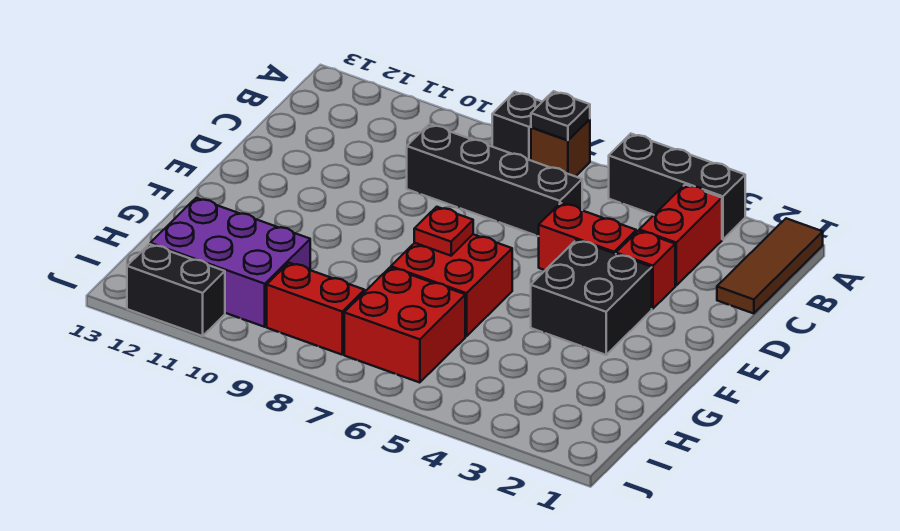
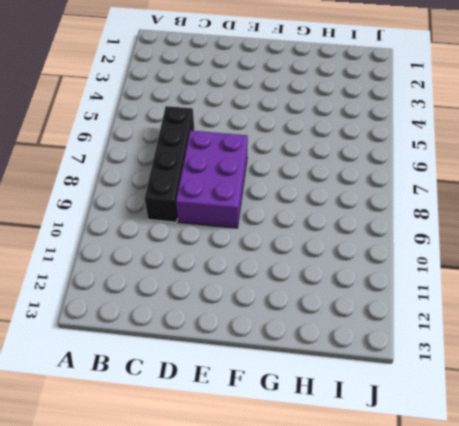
purple 2x3 brick [176,130,248,228] -> purple 2x3 brick moved to [150,198,310,327]
none -> brown 1x3 tile [717,218,823,314]
none -> black 1x3 brick [609,134,745,240]
none -> brown 1x1 brick [531,119,590,177]

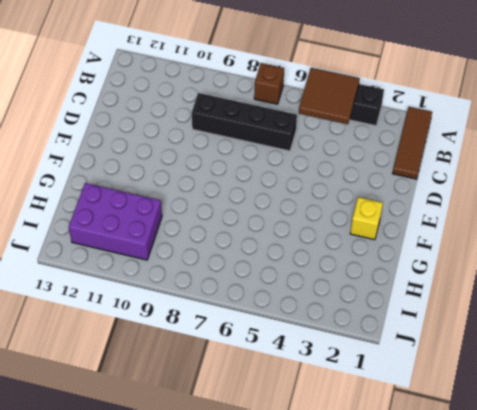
brown 2x2 tile [299,68,360,124] -> none
yellow 1x1 brick [350,197,383,240] -> none
none -> black 1x1 brick [492,92,542,160]
none -> red 1x2 brick [639,185,722,286]
none -> red 1x1 brick [616,231,675,309]

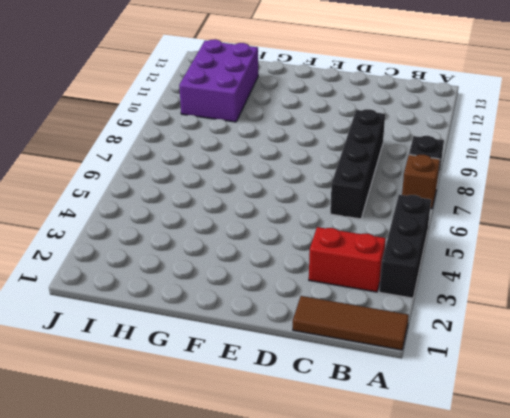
none -> red 1x1 brick [616,231,675,309]
none -> red 1x2 brick [538,203,636,270]
none -> black 2x2 brick [531,240,652,355]

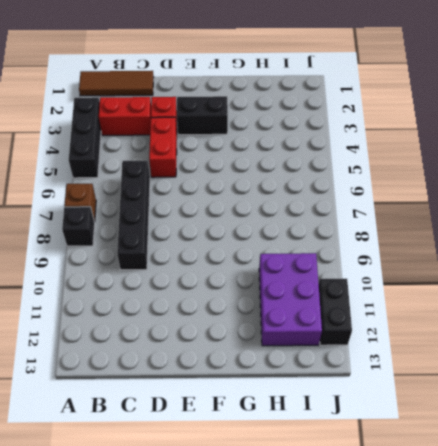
black 1x2 brick [177,96,228,135] -> black 2x2 brick [531,240,652,355]
none -> red 2x2 brick [391,234,512,336]
none -> red 2x2 brick [344,268,465,383]
none -> red 1x2 brick [267,263,365,355]

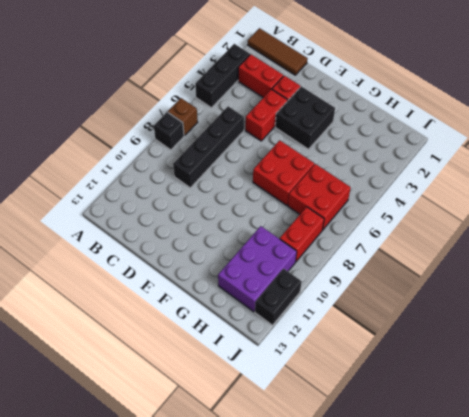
none -> black 1x1 plate [531,91,590,140]
none -> red 1x1 plate [414,207,473,256]

